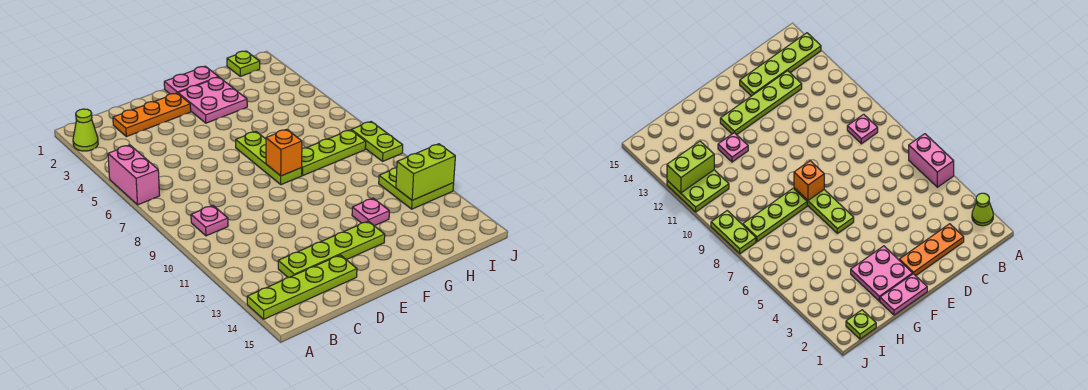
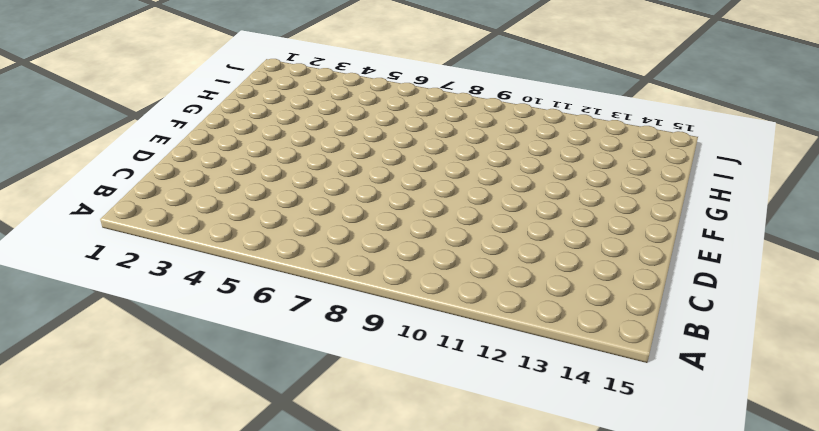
none -> lime 1x1 cone [73,109,98,151]
none -> pink 1x2 brick [108,145,160,205]
none -> lime 1x4 plate [247,255,357,319]

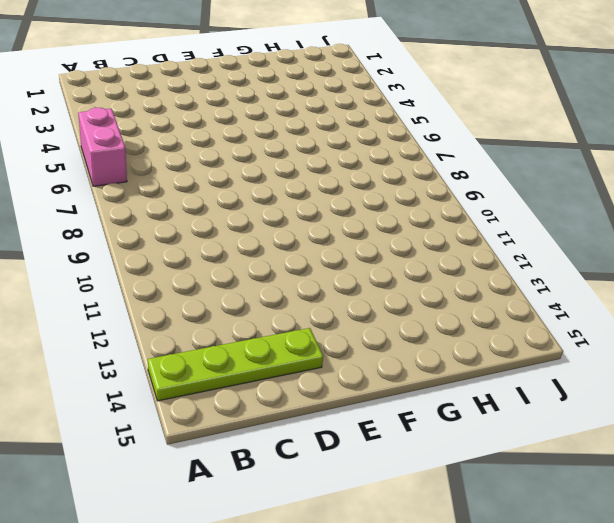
none -> lime 1x1 cone [73,109,98,151]
none -> pink 1x1 plate [191,205,228,236]
none -> orange 1x3 plate [113,93,191,137]

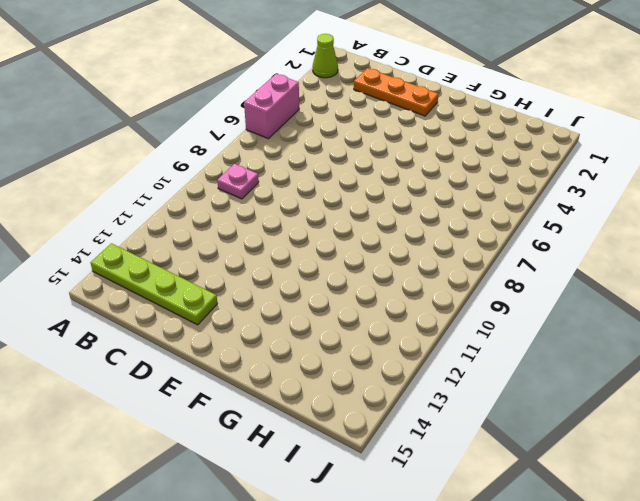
none -> lime 1x4 plate [278,221,385,278]
none -> pink 1x2 plate [164,66,218,94]
none -> pink 2x2 plate [178,77,247,123]

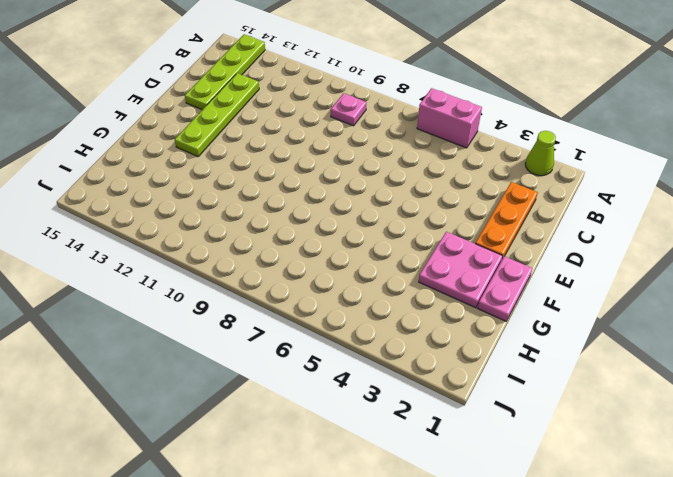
none -> lime 1x3 plate [236,132,302,185]
none -> lime 1x3 plate [302,130,366,175]
none -> pink 1x1 plate [352,198,389,226]

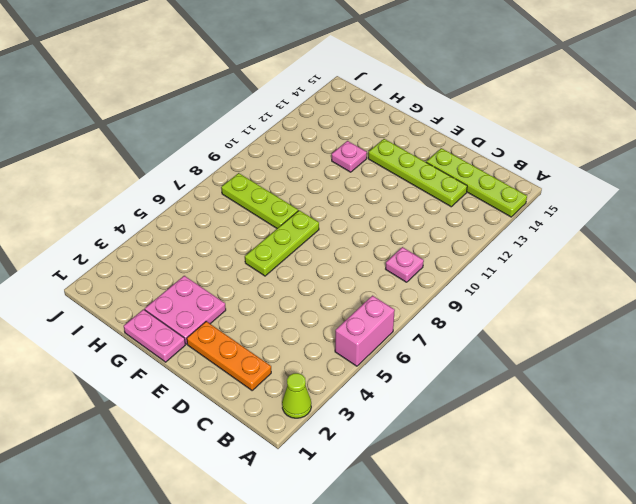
none -> lime 1x1 plate [227,51,260,76]
none -> lime 2x2 plate [379,168,454,209]
none -> lime 1x2 plate [351,122,403,161]

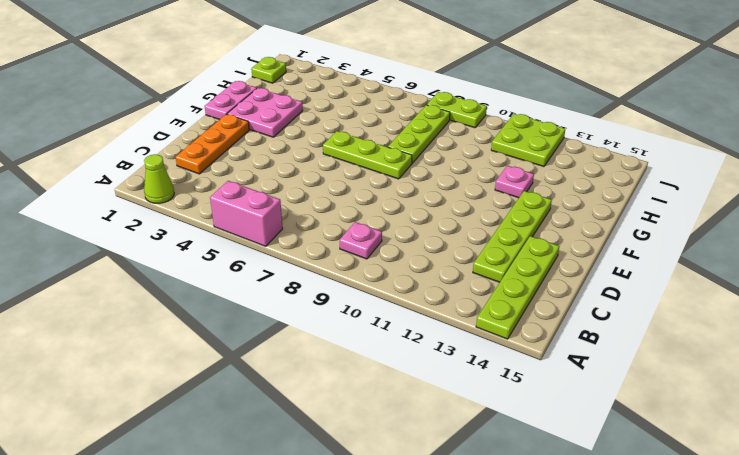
none -> orange 1x1 brick [266,129,302,176]
none -> lime 1x2 brick [396,144,455,200]

